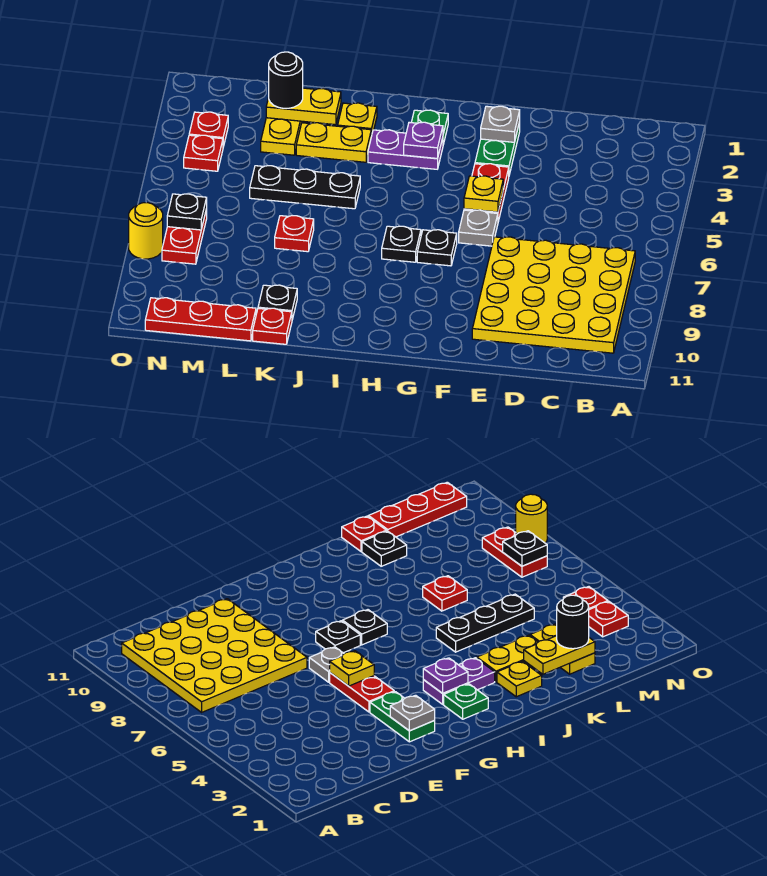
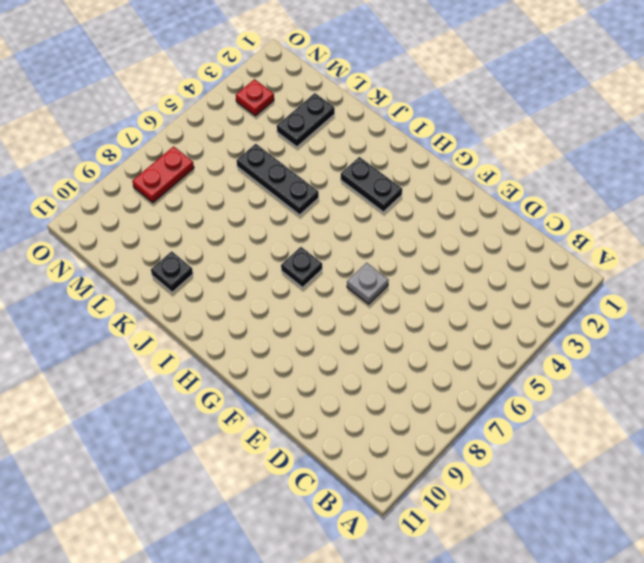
black 1x2 plate [341,157,402,212] -> purple 1x2 plate [368,130,443,169]
black 1x2 plate [277,93,335,147] -> yellow 1x2 plate [261,118,303,155]
none -> yellow 4x4 plate [472,237,635,353]
none -> green 1x2 plate [475,122,520,175]
none -> red 1x2 plate [464,164,509,222]

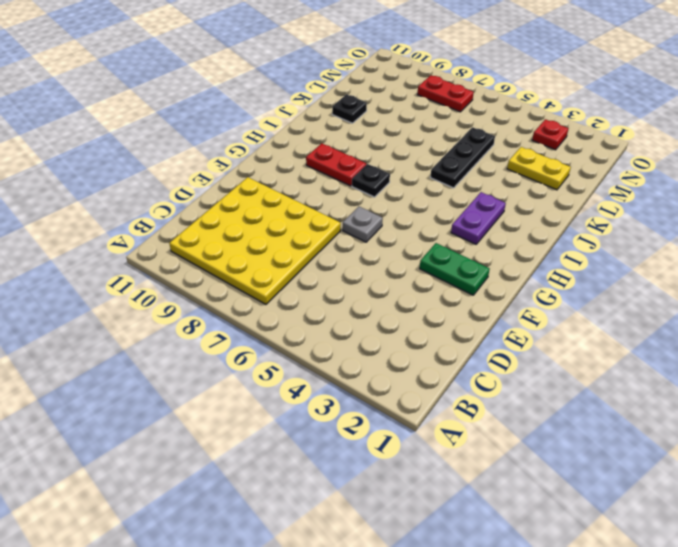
red 1x2 plate [306,144,366,186] -> red 1x2 plate moved to [464,164,509,222]
none -> black 1x1 plate [417,230,457,266]
none -> green 1x1 plate [411,110,448,145]
none -> yellow 1x1 plate [338,103,377,136]

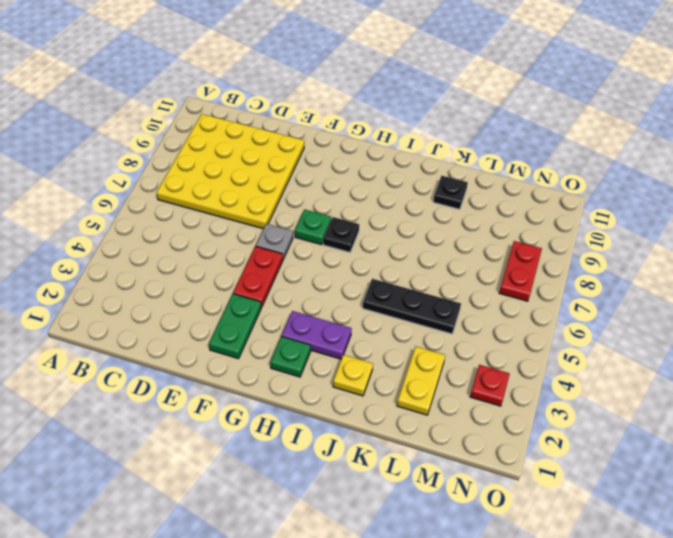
green 1x1 plate [295,209,331,245] -> black 1x1 plate [417,230,457,266]
none -> yellow 1x2 plate [296,123,371,162]
none -> red 1x1 plate [275,216,314,252]
none -> red 1x1 plate [253,308,292,344]

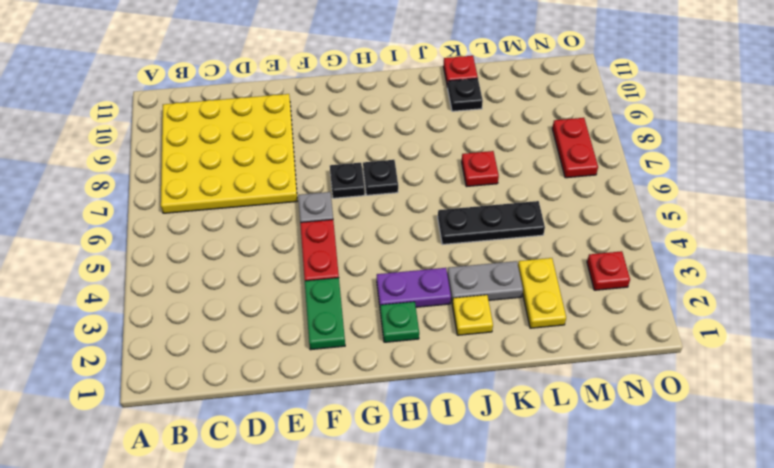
grey 1x2 plate [447,261,523,304] -> yellow 1x2 plate [296,123,371,162]
none -> red 1x3 plate [145,298,256,341]
none -> red 1x1 plate [184,135,223,171]
none -> yellow 1x1 round brick [129,203,163,259]

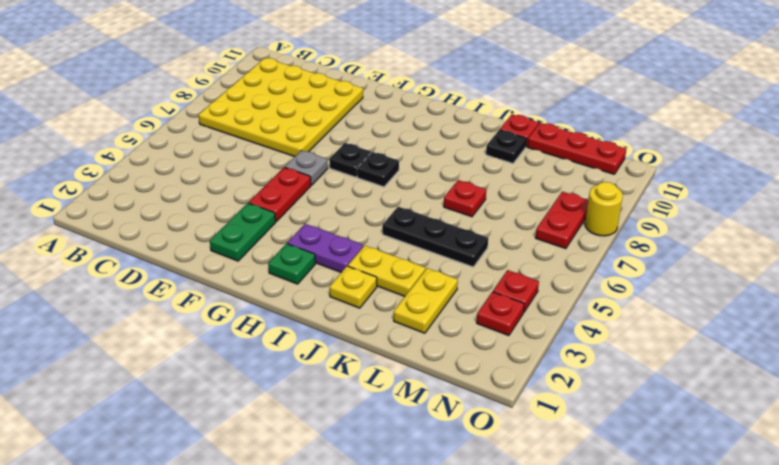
none -> grey 1x1 plate [481,106,520,142]
none -> yellow 1x1 plate [464,176,503,212]
none -> purple 1x1 plate [404,122,443,159]

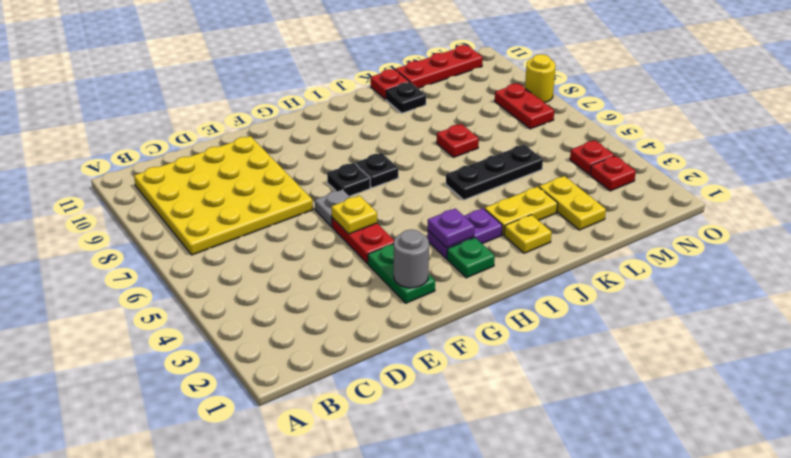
grey 1x1 round brick [394,230,429,288] -> grey 1x1 plate [481,106,520,142]
none -> yellow 1x2 plate [266,88,341,125]
none -> black 1x1 plate [167,194,207,230]
none -> black 1x1 round brick [269,52,303,108]

